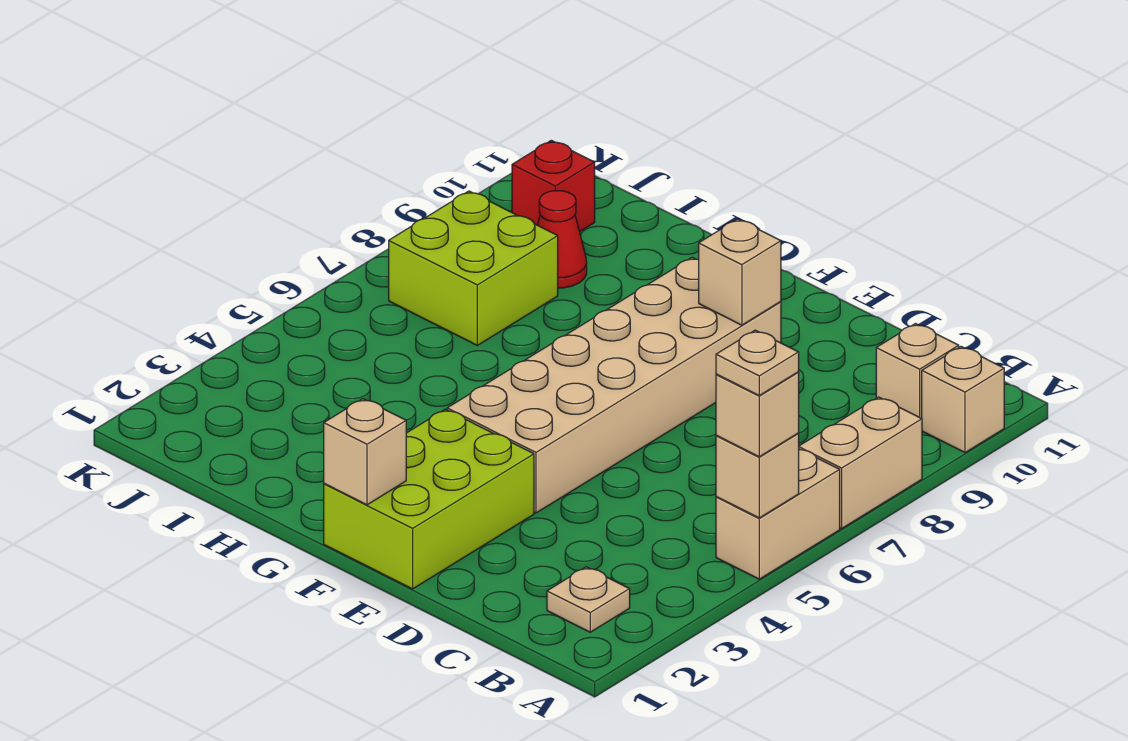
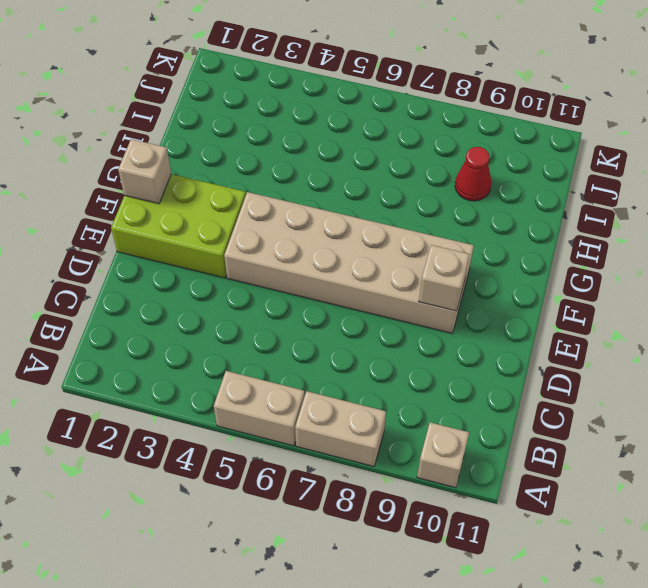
none -> tan 1x1 plate [547,567,630,632]
none -> tan 1x1 brick [876,324,959,418]
none -> lime 2x2 brick [389,191,558,345]

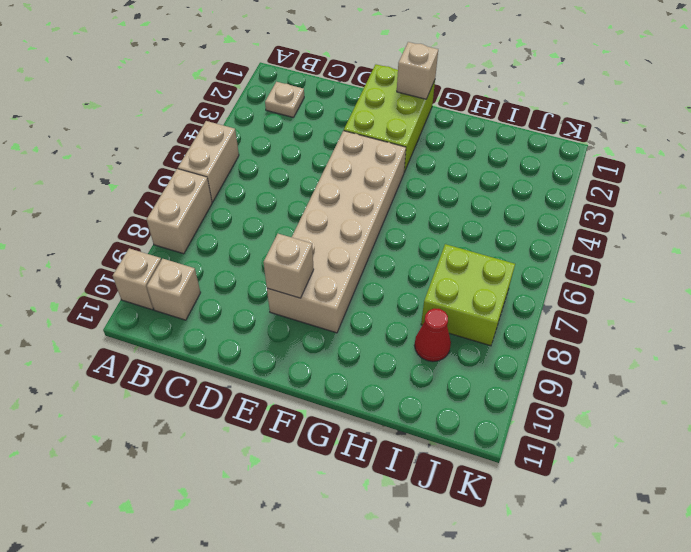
none -> red 1x1 brick [512,140,595,232]
none -> tan 1x1 brick [716,434,799,518]
none -> tan 1x1 brick [716,372,799,457]

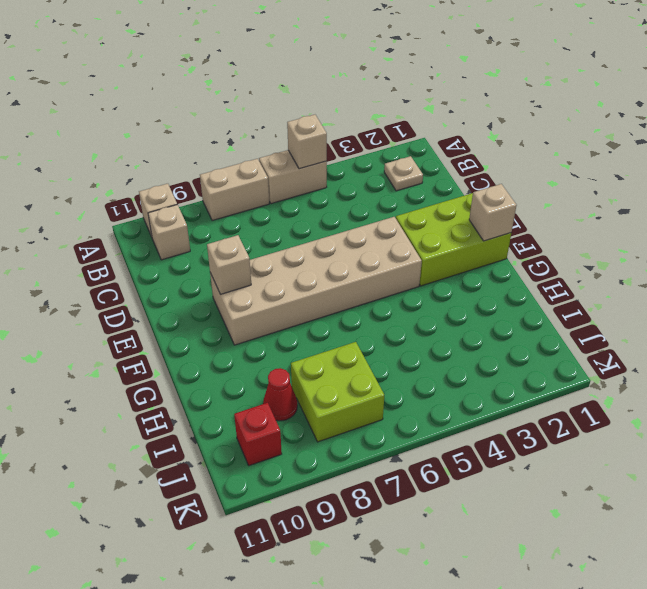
none -> tan 1x1 brick [716,372,799,457]
none -> tan 1x1 plate [716,330,799,395]

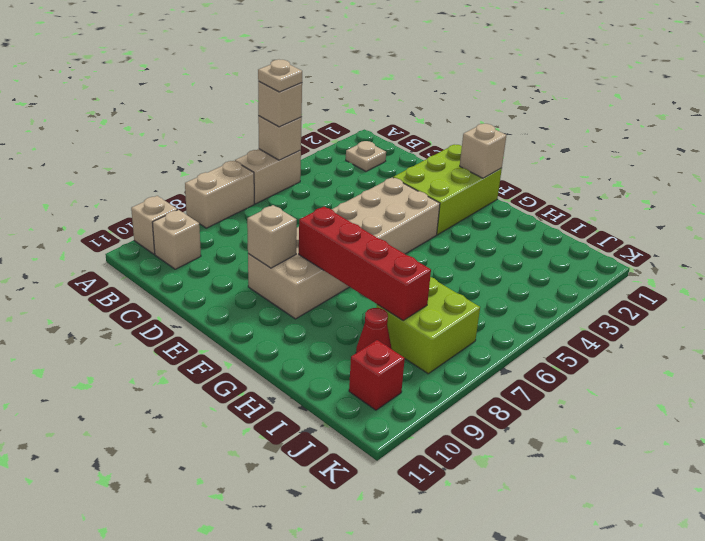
red 1x4 brick [299,207,431,320] -> none

